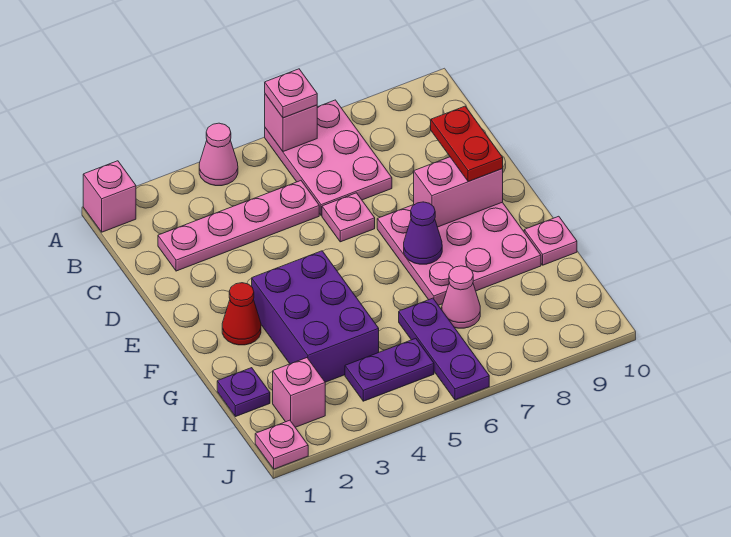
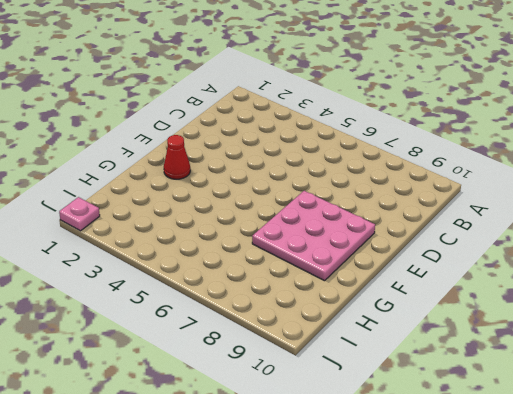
none -> pink 1x1 brick [83,161,136,232]
none -> pink 1x1 cone [199,123,238,186]
none -> pink 2x3 plate [265,100,392,216]

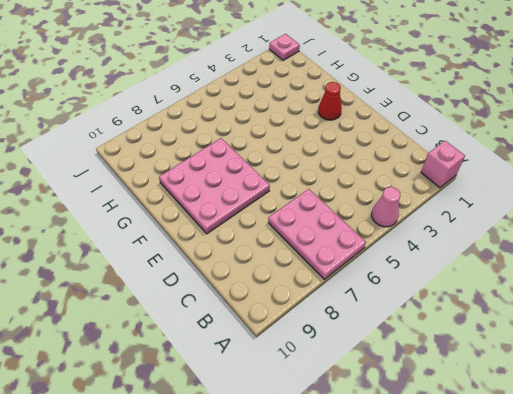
none -> pink 1x4 plate [158,181,319,271]
none -> pink 1x1 plate [322,193,375,242]
none -> purple 2x3 brick [252,251,379,382]

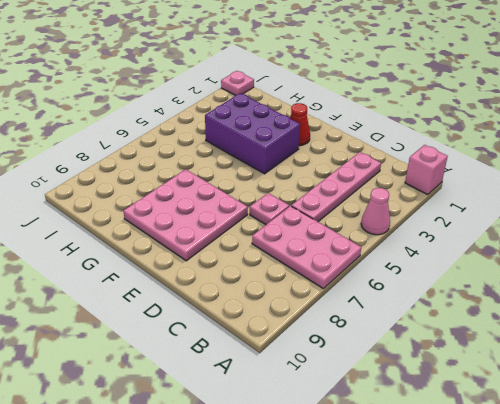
none -> pink 1x1 plate [524,216,577,265]
none -> purple 1x1 plate [217,368,270,417]
none -> purple 1x3 plate [399,298,489,400]

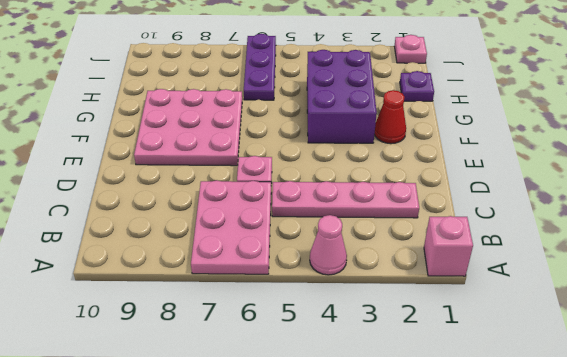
none -> pink 1x1 plate [524,216,577,265]
none -> pink 1x1 cone [442,266,480,328]
none -> pink 1x1 brick [273,358,325,427]

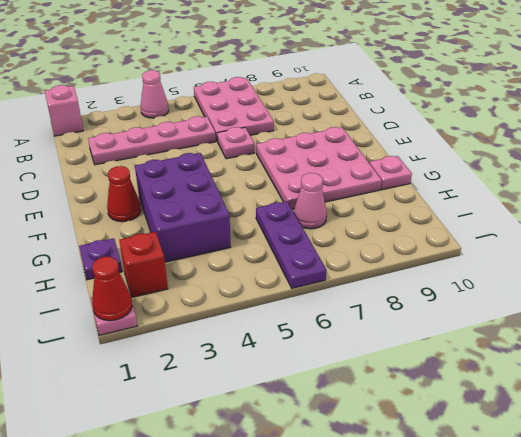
red 1x1 brick [119,232,168,297] -> pink 1x1 brick [273,358,325,427]
red 1x1 cone [92,257,132,321] -> none
none -> purple 1x2 plate [345,338,434,401]
none -> pink 1x1 brick [265,94,317,152]
none -> pink 1x2 brick [414,157,503,227]

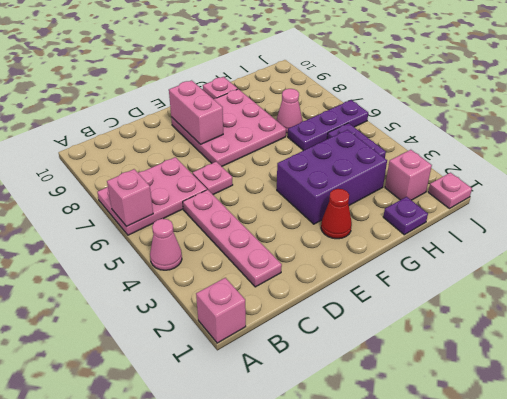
none -> purple 1x1 cone [404,202,442,264]
none -> pink 1x1 plate [265,69,317,118]
none -> red 1x2 plate [431,106,503,182]

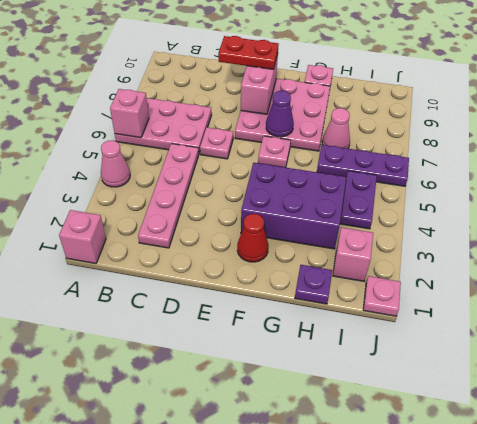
pink 1x1 plate [258,136,291,167] -> pink 1x1 plate moved to [265,69,317,118]

